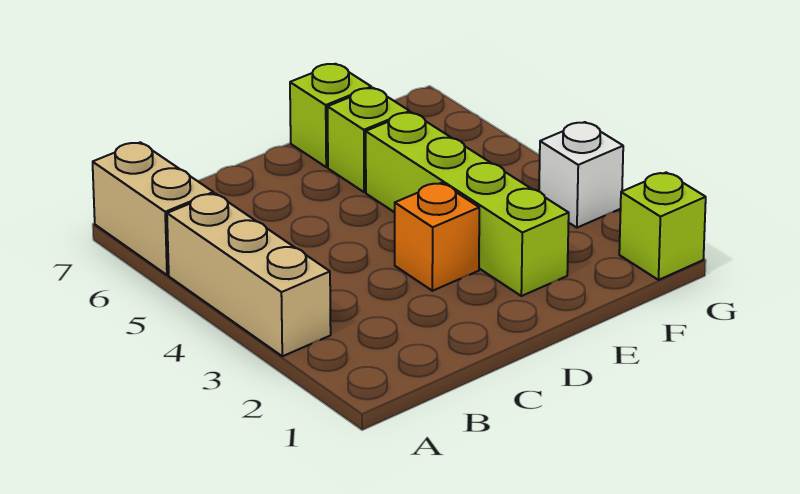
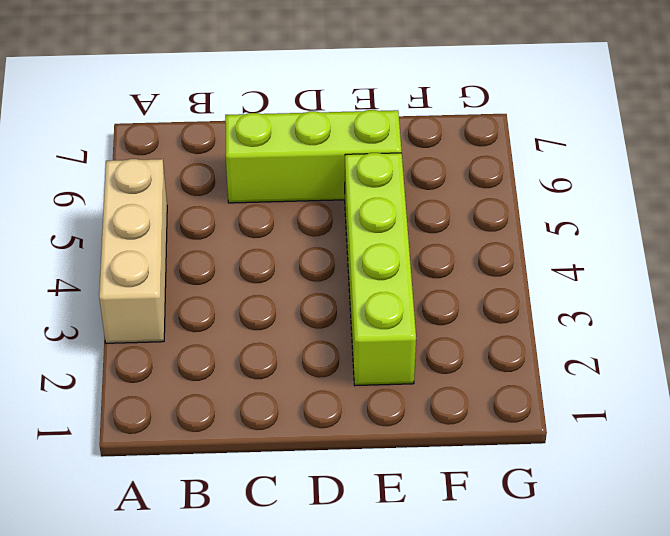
lime 1x3 brick [225,110,402,203] -> lime 1x1 brick [328,88,410,192]
none -> tan 1x2 brick [93,142,213,275]
none -> orange 1x1 brick [395,183,479,291]

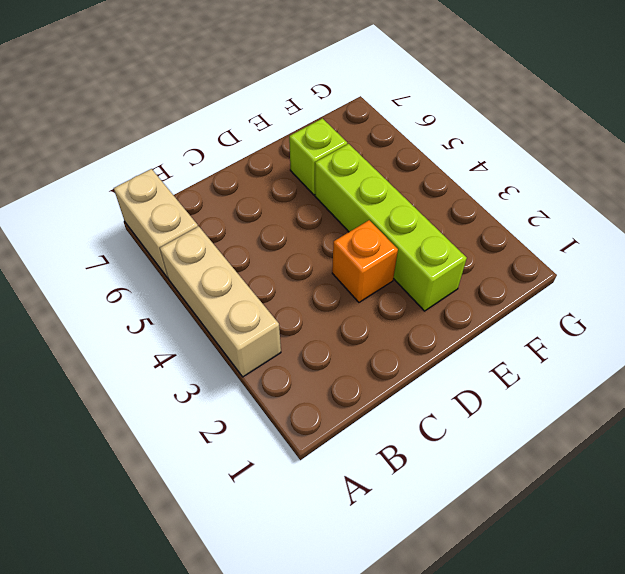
none -> lime 1x1 brick [290,64,371,167]
none -> lime 1x1 brick [619,172,706,280]

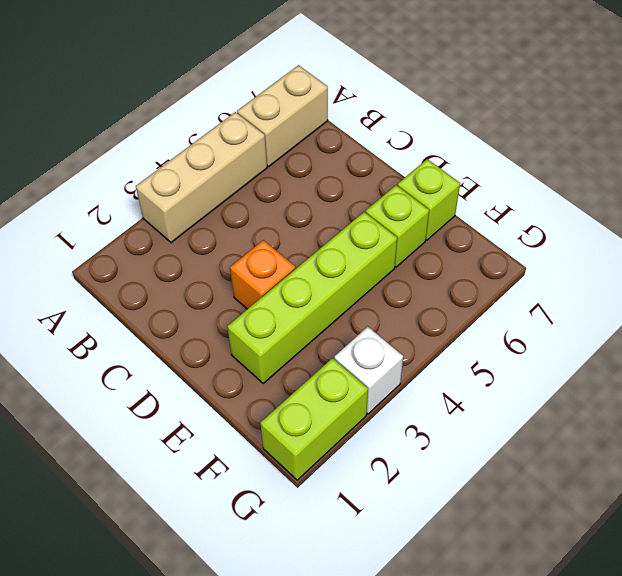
lime 1x2 brick [260,358,368,480] -> lime 1x1 brick [619,172,706,280]

